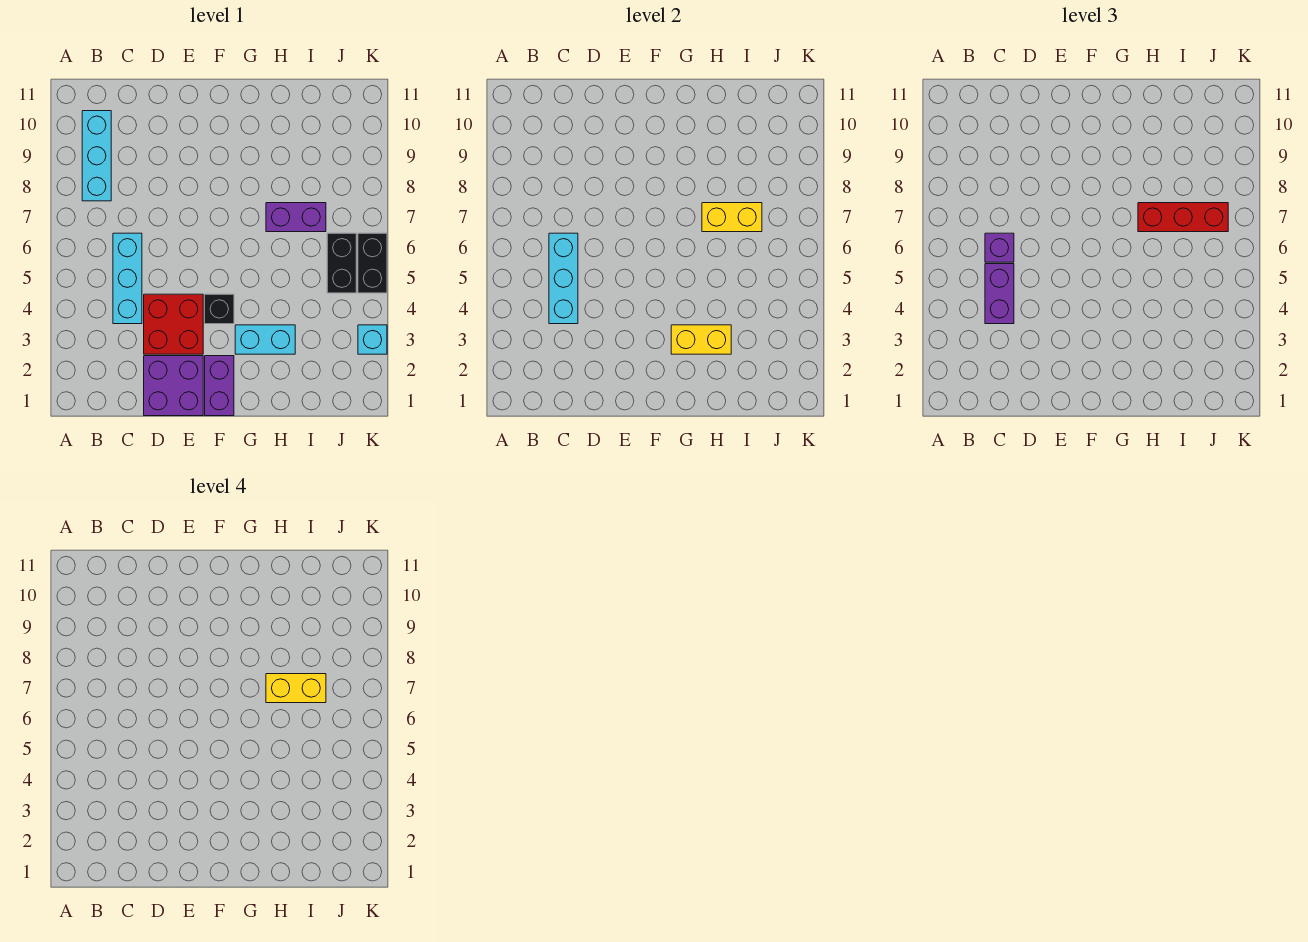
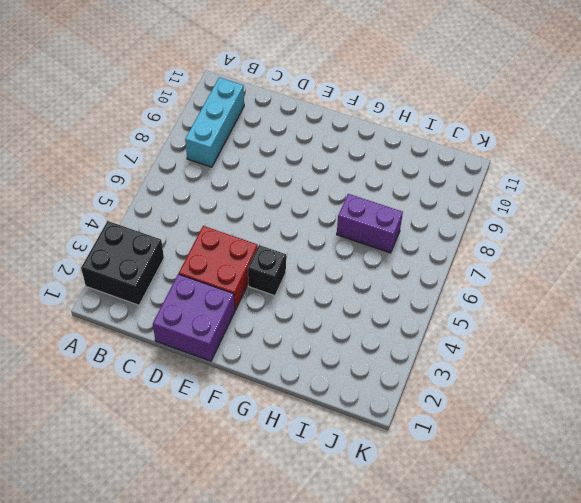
black 2x2 brick [81,221,164,305] -> none
none -> cyan 1x3 brick [113,233,142,324]
none -> purple 1x2 brick [205,356,234,416]
none -> cyan 1x2 brick [235,325,295,354]

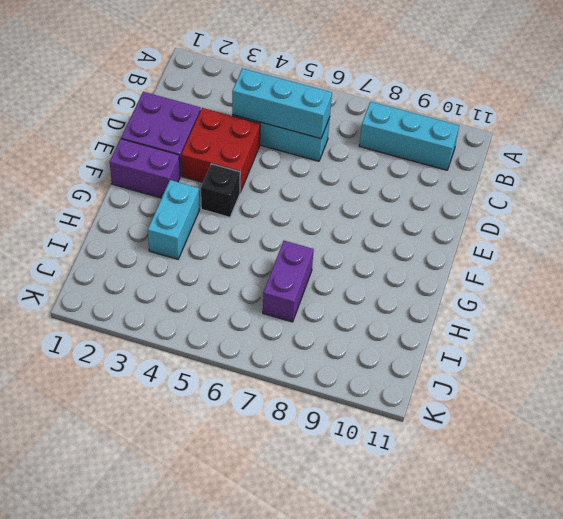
none -> black 1x2 brick [327,233,356,293]
none -> cyan 1x1 brick [358,325,387,354]
none -> black 1x2 brick [358,233,387,293]

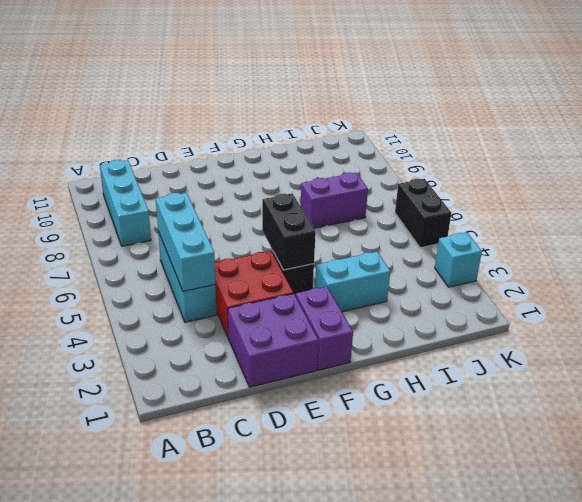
black 1x2 brick [262,193,316,270] -> black 1x2 brick moved to [327,233,356,293]
none -> yellow 1x2 brick [671,325,731,354]
none -> yellow 1x2 brick [702,203,762,232]
none -> purple 1x2 brick [985,264,1014,324]

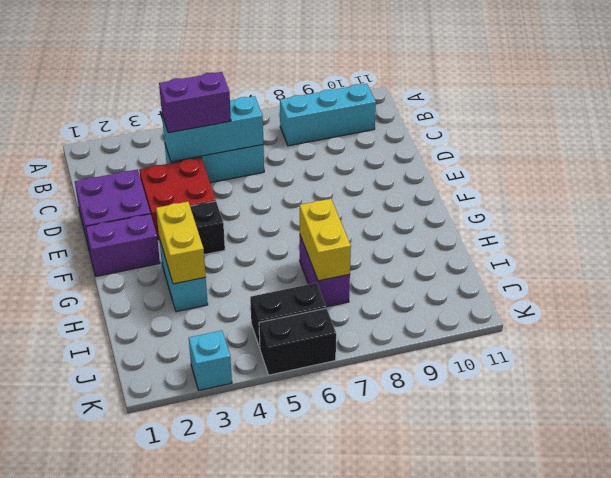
none -> purple 1x1 brick [985,233,1014,262]
none -> red 1x3 brick [1138,203,1228,232]
none -> yellow 1x2 brick [266,674,326,703]

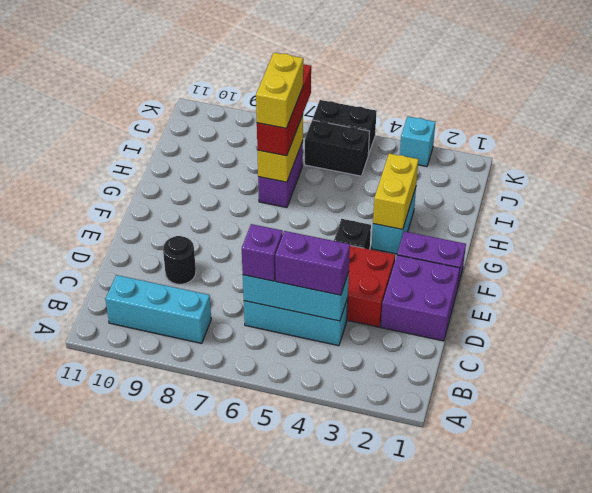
black 1x1 round brick [163,236,196,284] -> none

